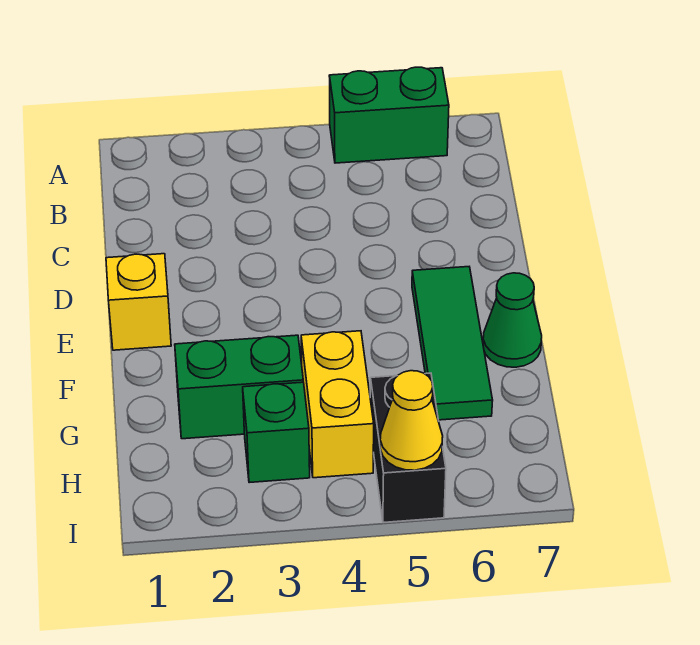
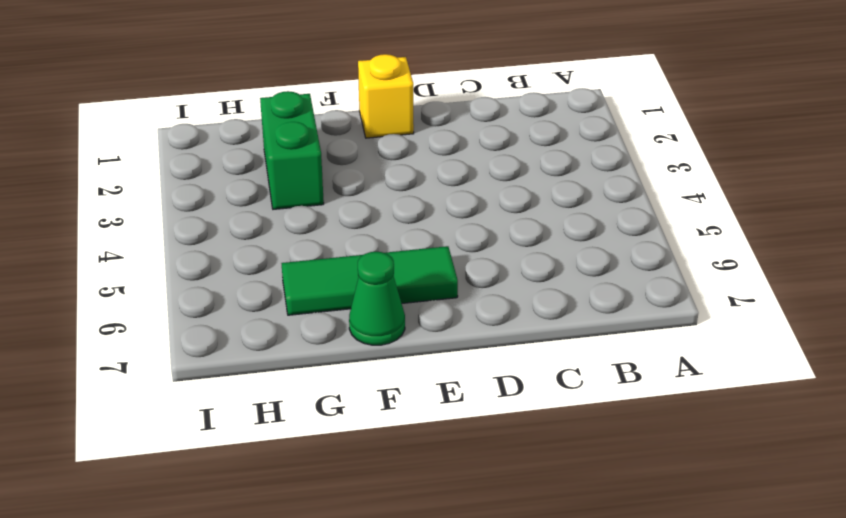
none -> green 1x2 brick [329,67,449,163]
none -> yellow 1x2 brick [301,331,374,478]

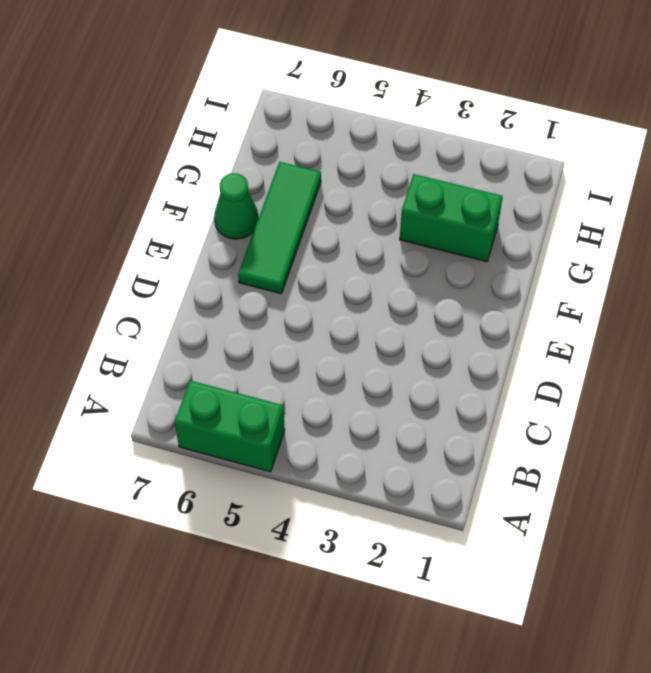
none -> yellow 1x1 brick [106,254,171,350]
none -> yellow 1x2 brick [301,331,374,478]

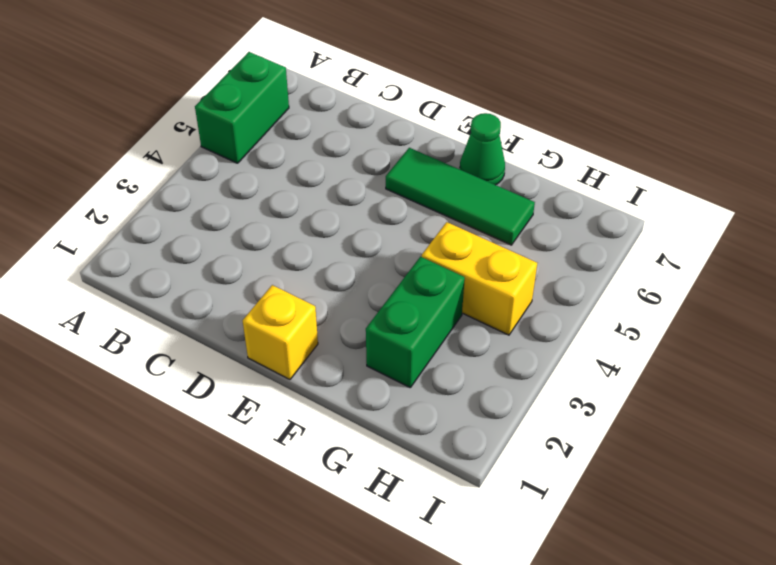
none -> green 1x1 brick [243,382,310,483]
none -> black 1x2 brick [370,373,446,523]

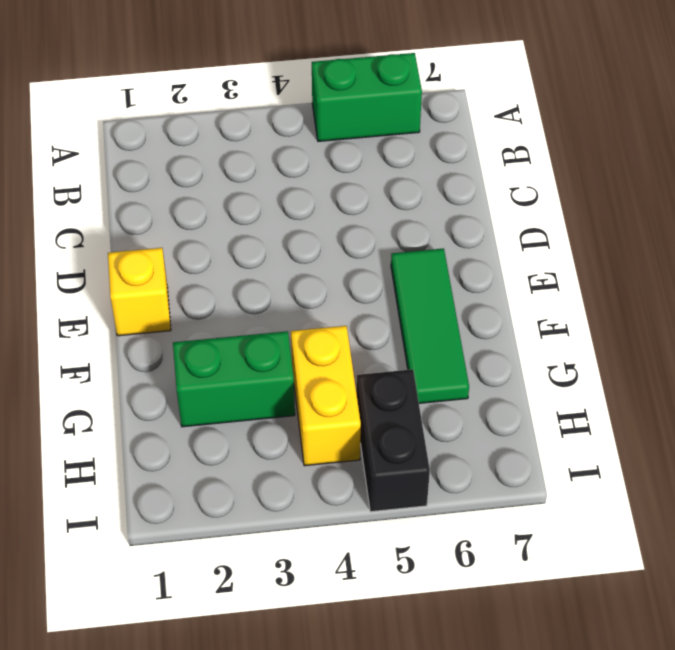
none -> green 1x1 cone [483,273,542,367]
none -> green 1x1 brick [243,382,310,483]

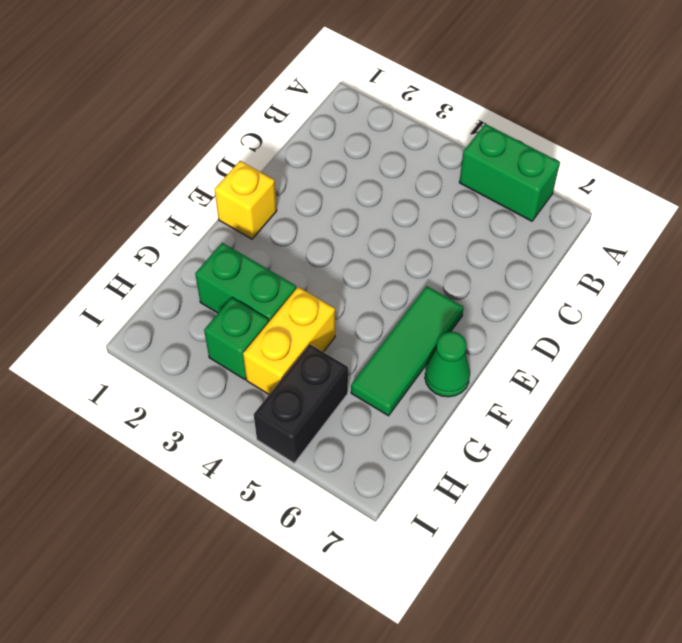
none -> yellow 1x1 cone [380,371,443,470]

